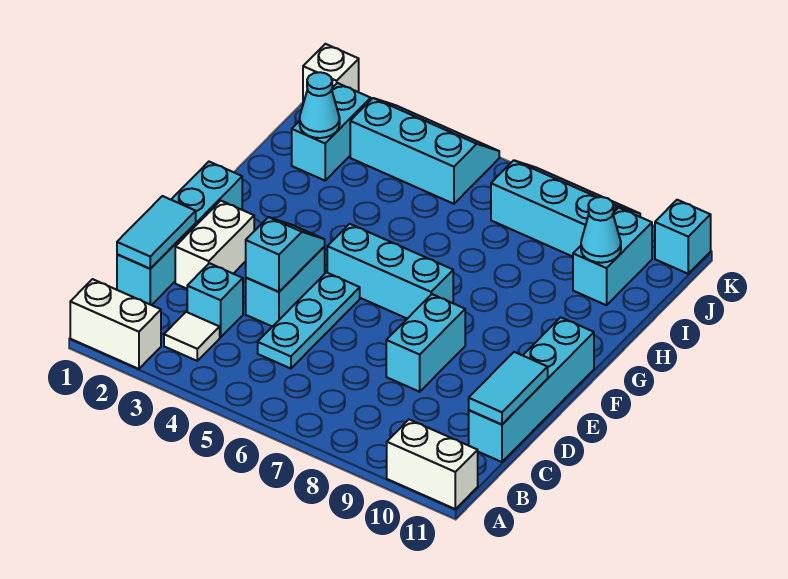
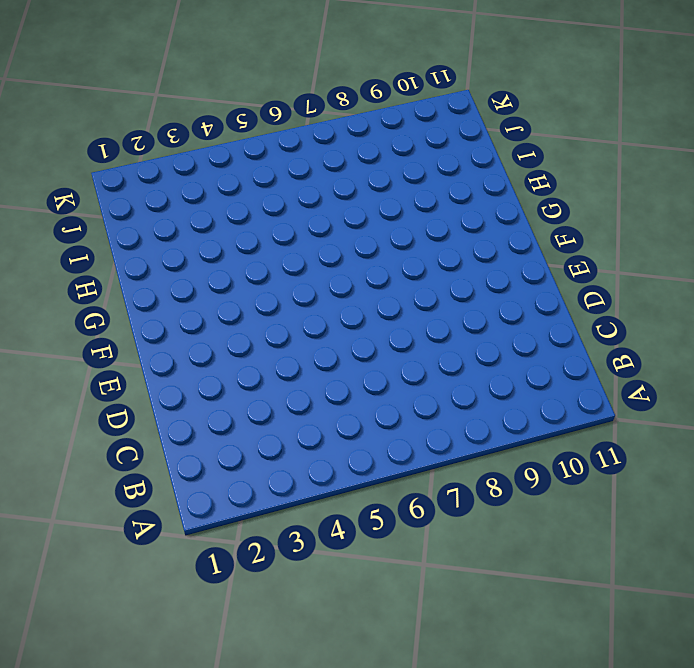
none -> white 1x2 brick [70,279,161,369]
none -> white 1x2 brick [387,419,478,509]
none -> white 1x1 tile [164,312,220,361]

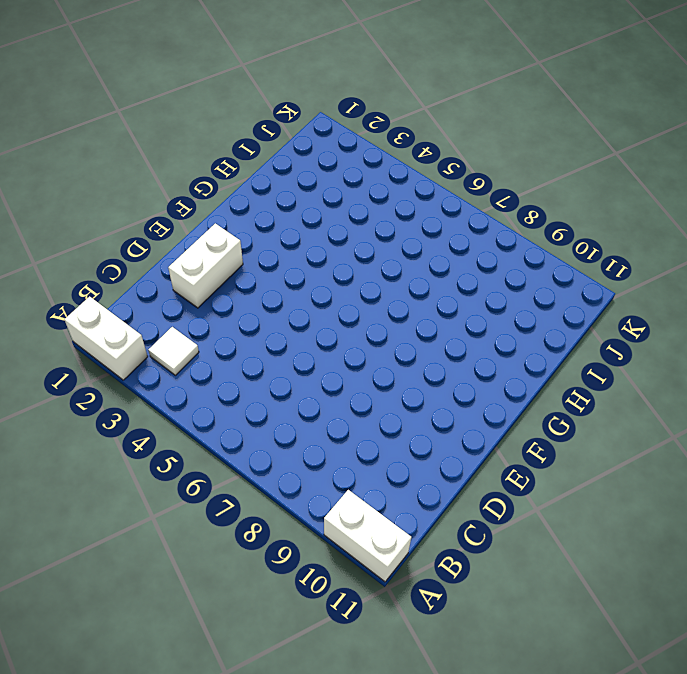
none -> cyan 1x4 brick [117,162,242,305]
none -> cyan 1x1 brick [187,263,243,337]
none -> cyan 1x3 plate [258,272,360,369]

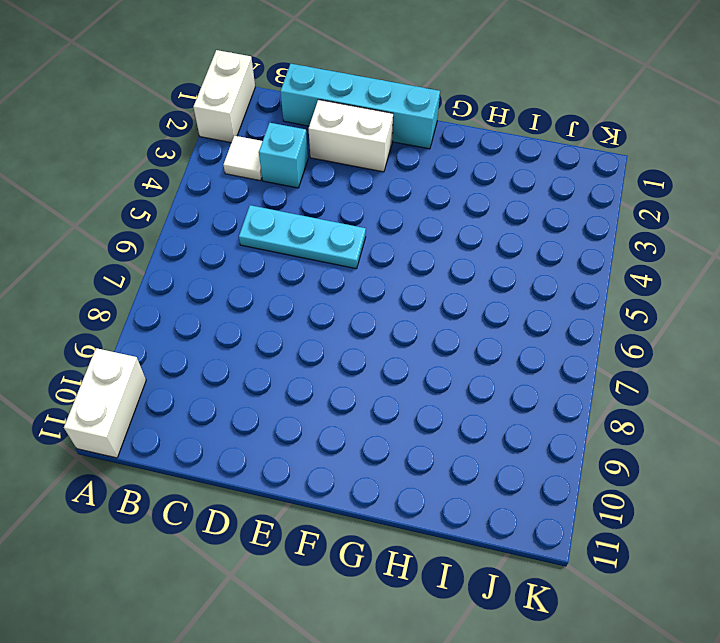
none -> cyan 1x4 brick [469,317,594,462]
none -> cyan 1x2 brick [246,247,325,327]
none -> cyan 1x2 brick [386,294,465,392]

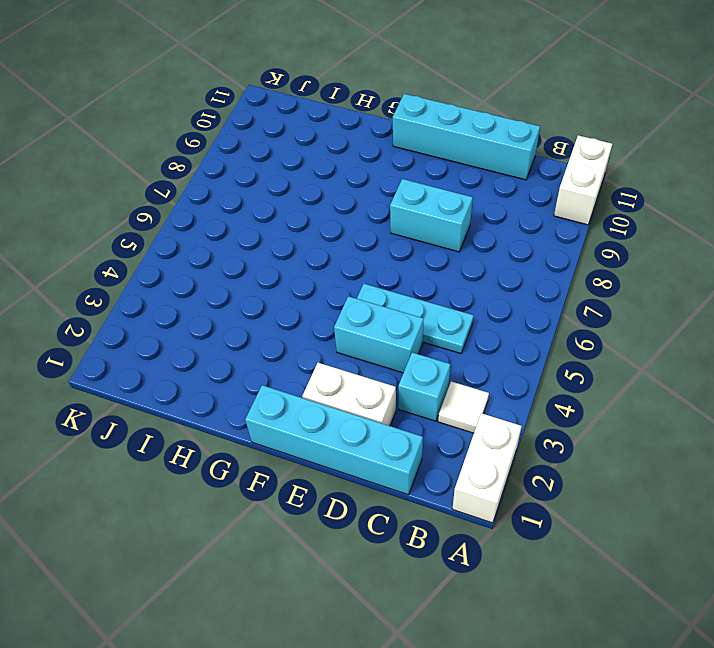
none -> cyan 1x3 brick [327,224,453,319]
none -> cyan 1x2 brick [292,83,371,181]
none -> cyan 1x2 brick [573,208,652,305]

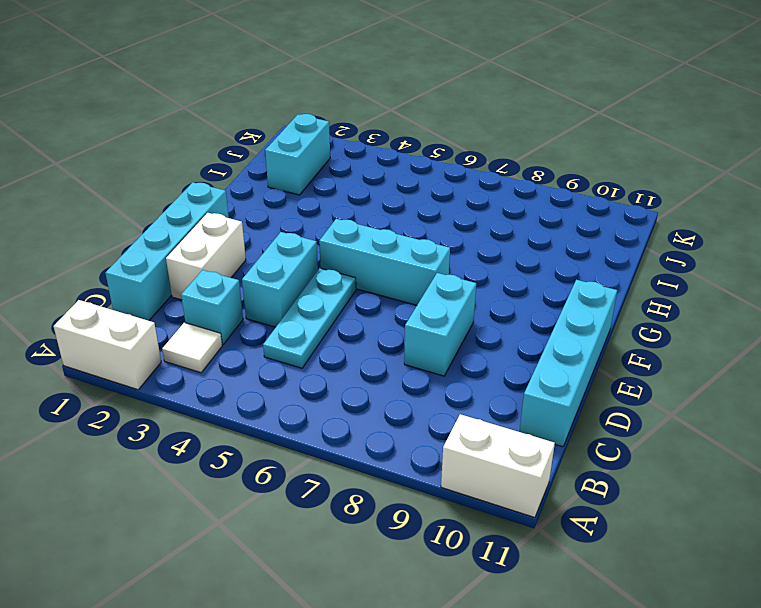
none -> cyan 1x2 brick [573,208,652,305]
none -> cyan 2x3 slope [350,98,499,204]
none -> cyan 2x3 slope [491,160,640,257]

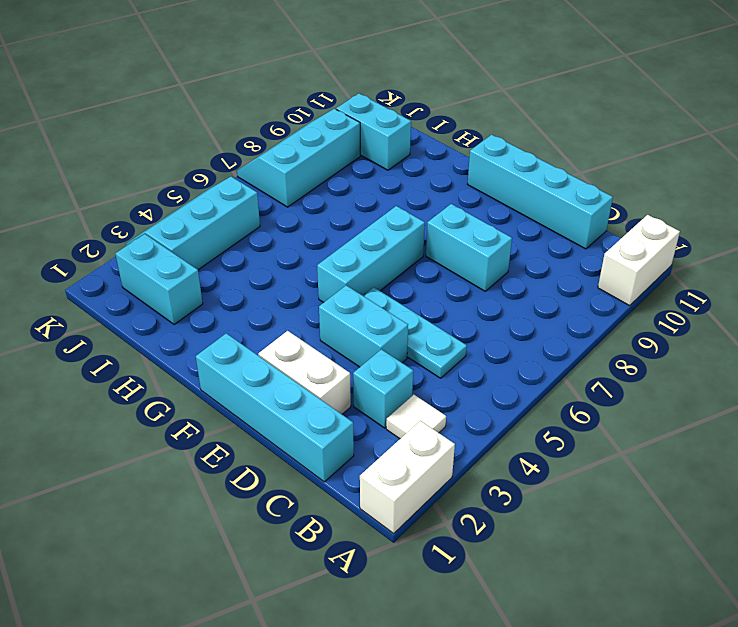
none -> white 1x1 brick [303,44,359,103]
none -> cyan 1x1 brick [655,200,711,274]
none -> cyan 1x2 tile [117,196,196,269]

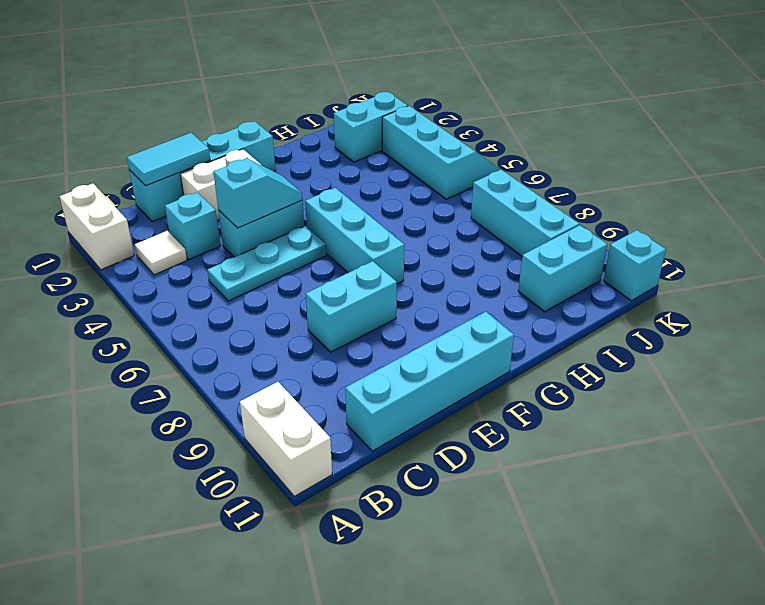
none -> white 1x1 brick [303,44,359,103]
none -> cyan 1x2 tile [469,352,548,425]
none -> cyan 1x1 cone [300,72,340,138]

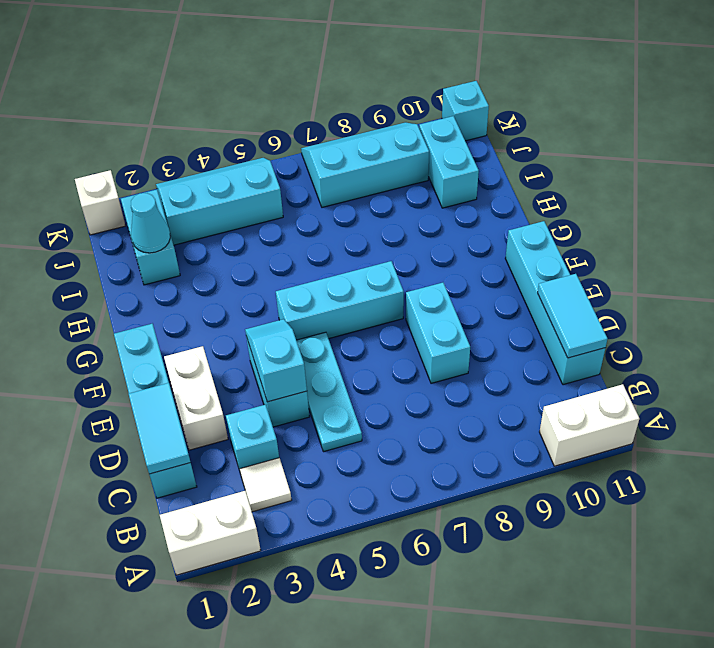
none -> cyan 1x1 cone [581,197,621,263]

